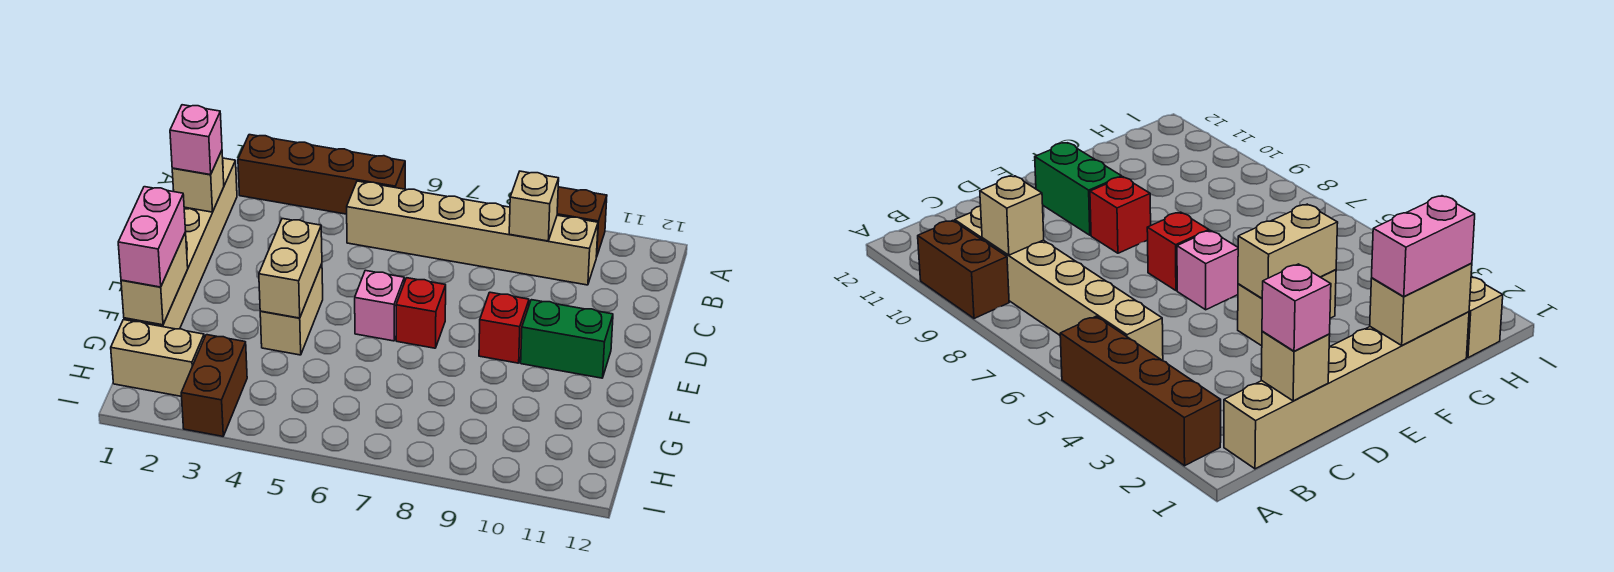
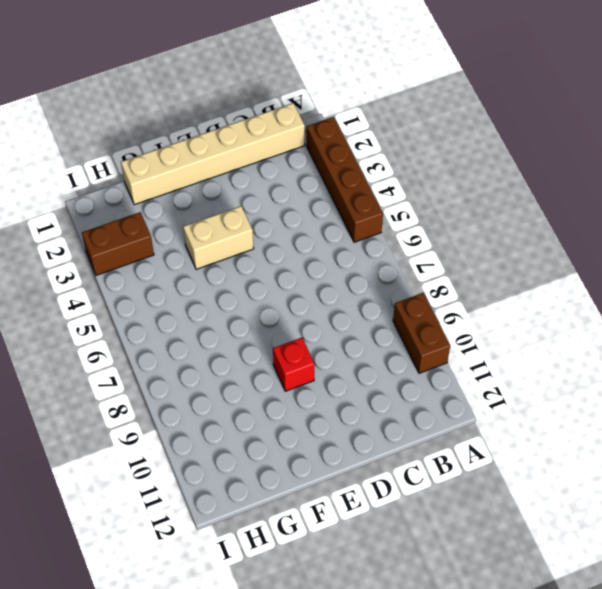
none -> tan 1x6 brick [347,181,598,285]
none -> pink 1x1 brick [355,270,404,341]
none -> red 1x1 brick [396,278,446,348]

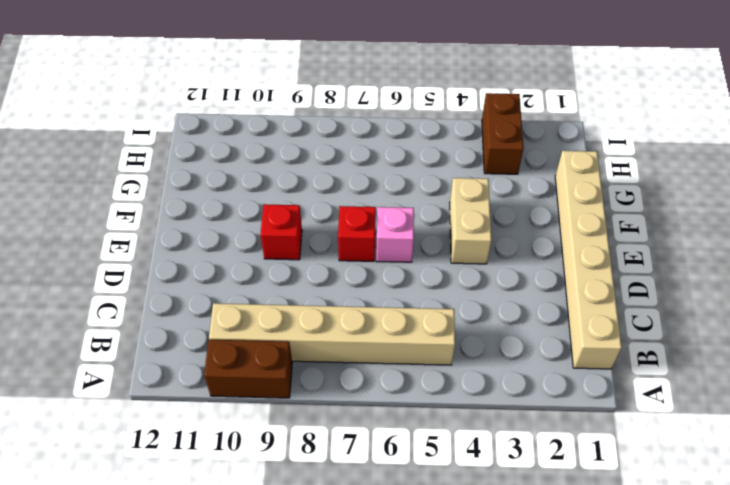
none -> brown 1x4 brick [238,135,405,214]
none -> green 1x2 brick [521,300,613,378]
none -> tan 1x2 brick [111,320,204,397]

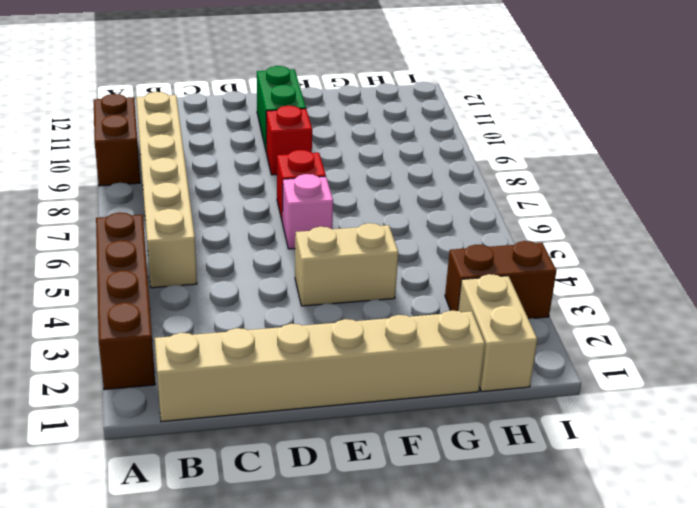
none -> tan 1x1 brick [509,171,559,241]
none -> tan 1x1 brick [172,151,224,212]
none -> tan 1x2 brick [259,219,322,318]

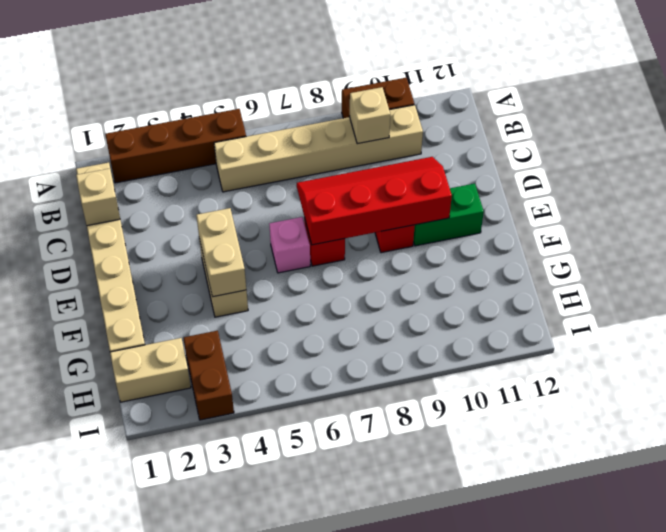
red 2x4 slope [297,157,452,245] -> none
none -> tan 1x2 brick [121,232,188,325]
none -> pink 1x1 brick [170,105,222,175]
none -> pink 1x2 brick [118,187,186,287]

